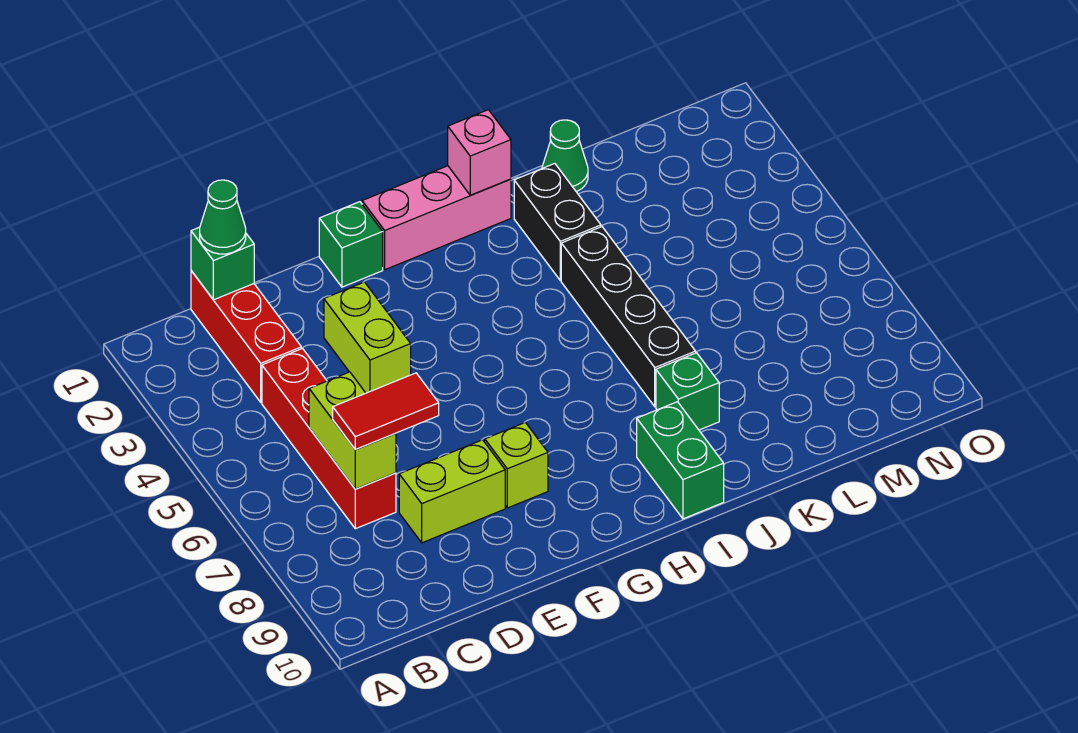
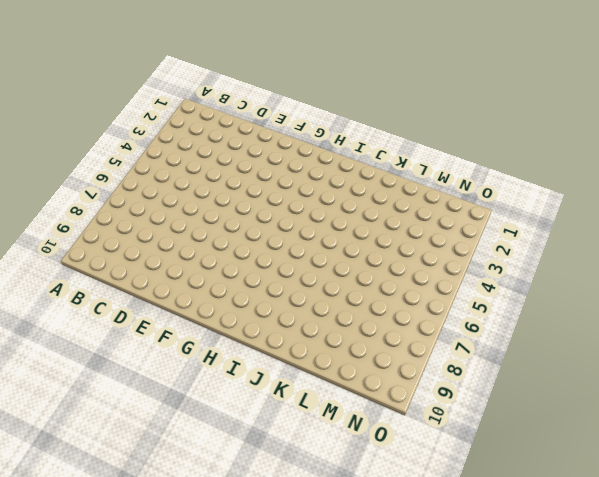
none -> red 1x3 brick [191,271,301,402]
none -> red 1x4 brick [262,349,396,529]
none -> lime 1x2 brick [399,440,505,543]

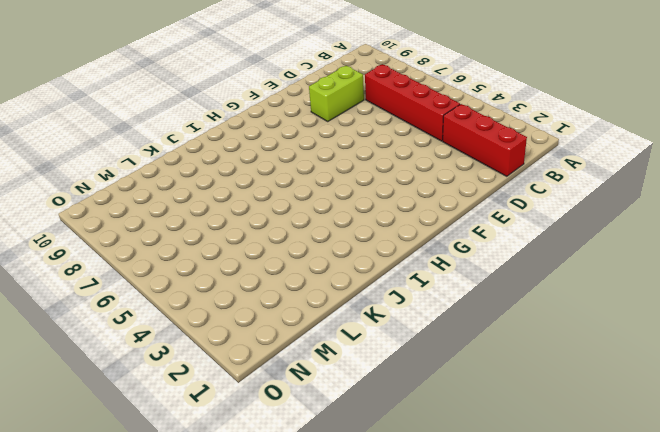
none -> lime 1x2 brick [324,282,411,393]
none -> green 1x1 brick [319,202,383,287]
none -> lime 1x1 brick [485,422,548,508]

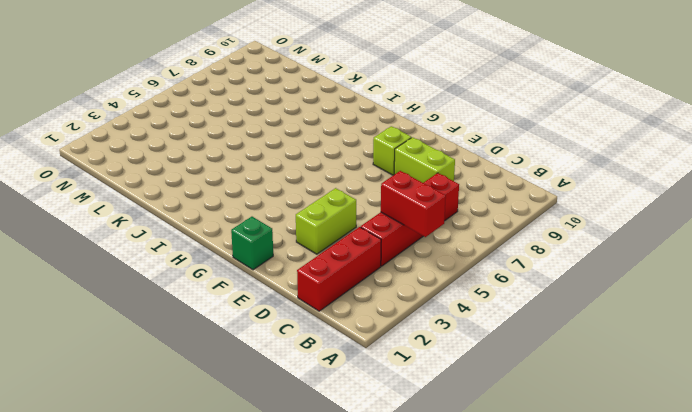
red 1x2 brick [381,171,446,237] -> none
none -> pink 1x3 brick [362,166,511,270]
none -> green 1x2 brick [637,402,724,519]
none -> black 1x2 brick [514,164,601,281]

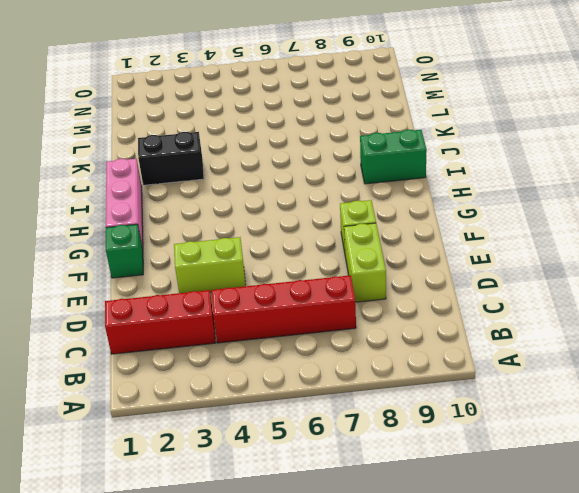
none -> black 1x4 brick [561,227,696,407]
none -> green 1x1 brick [656,353,719,430]
none -> green 1x1 cone [542,120,588,192]

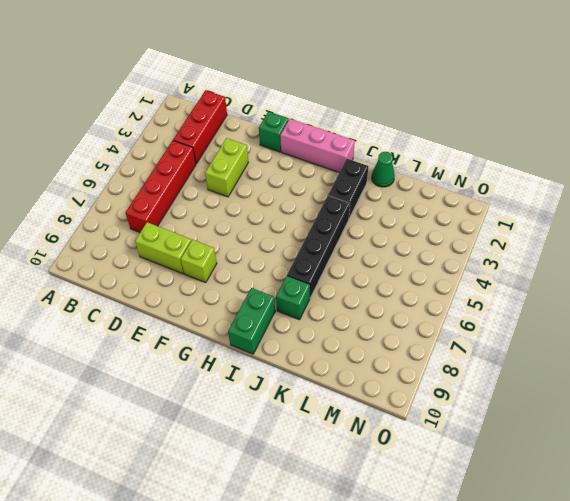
none -> green 1x1 brick [191,227,254,300]
none -> lime 1x2 brick [309,372,396,489]
none -> pink 1x1 brick [448,110,511,195]

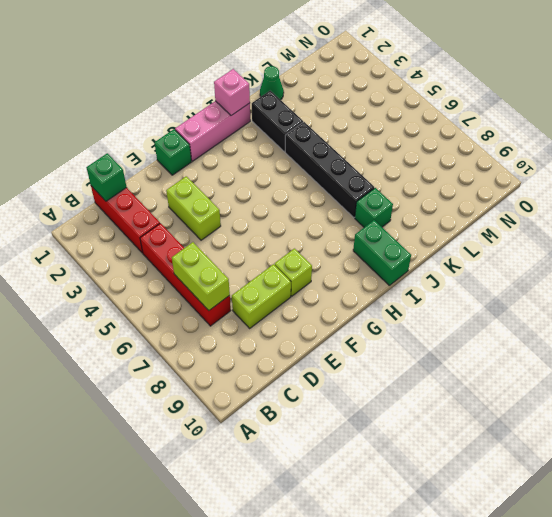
none -> green 1x1 cone [200,180,246,254]
none -> red 1x2 tile [333,373,439,450]

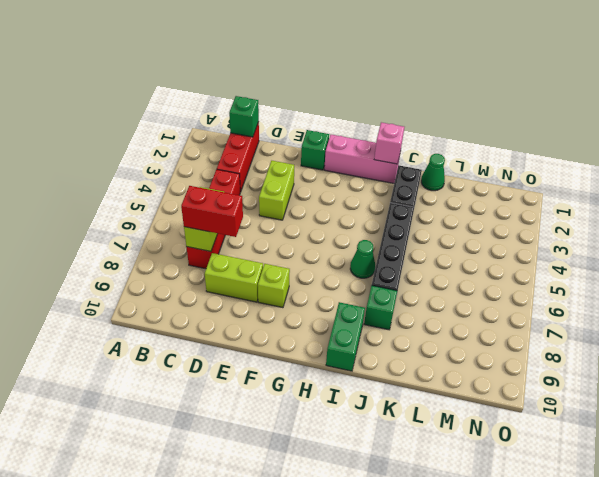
red 1x2 brick [181,186,243,237] -> red 1x2 tile [333,373,439,450]
green 1x1 cone [350,240,375,278] -> green 1x1 cone moved to [200,180,246,254]

